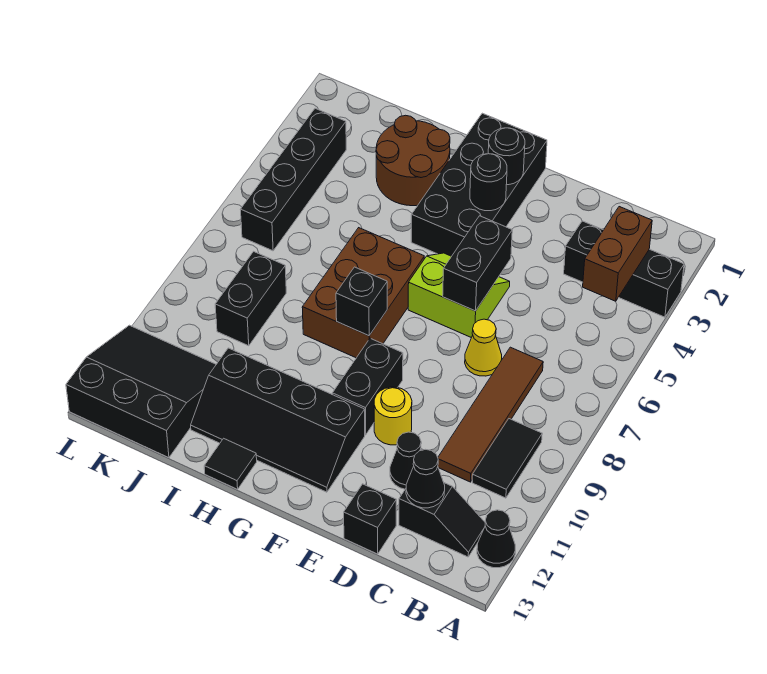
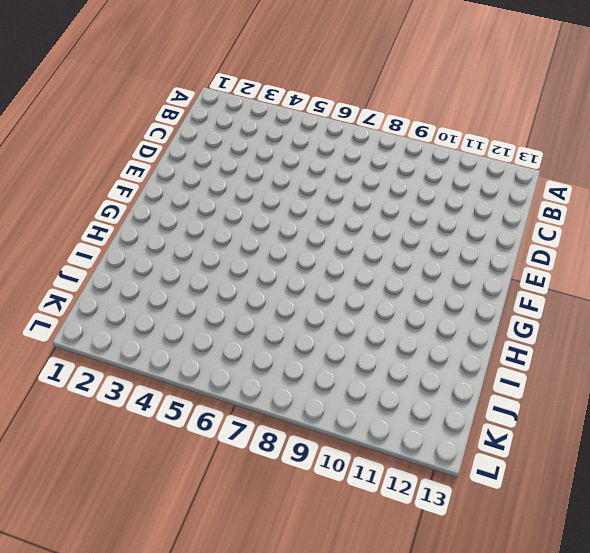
none -> black 1x3 brick [564,221,684,317]
none -> black 1x1 cone [477,510,515,568]
none -> black 1x2 tile [472,419,542,498]

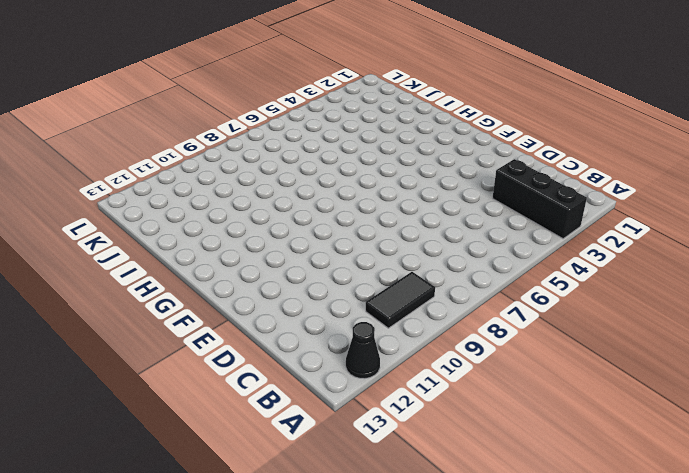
none -> black 1x2 slope [399,483,485,557]
none -> brown 1x4 tile [438,347,543,482]
none -> yellow 1x1 cone [465,319,502,376]

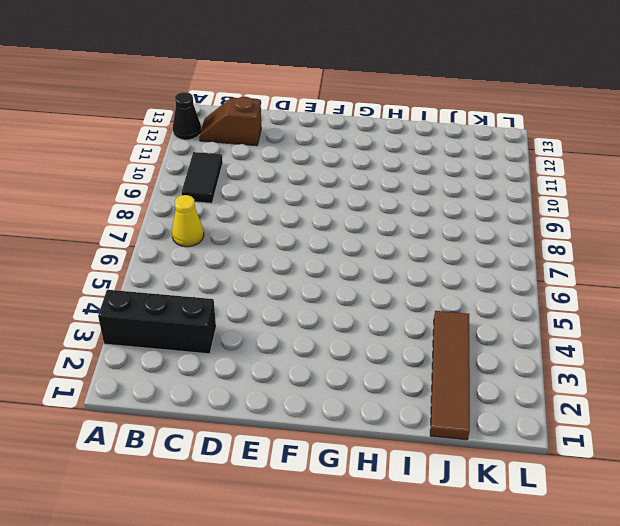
yellow 1x1 cone [172,195,204,247] -> yellow 1x1 cone moved to [465,319,502,376]
brown 1x2 slope [199,97,261,146] -> black 1x2 slope [399,483,485,557]
brown 1x4 tile [430,311,470,440] -> brown 1x4 tile moved to [438,347,543,482]
none -> black 1x1 cone [390,432,421,489]
none -> black 1x1 brick [344,484,396,554]
none -> lime 2x2 slope [408,253,510,338]

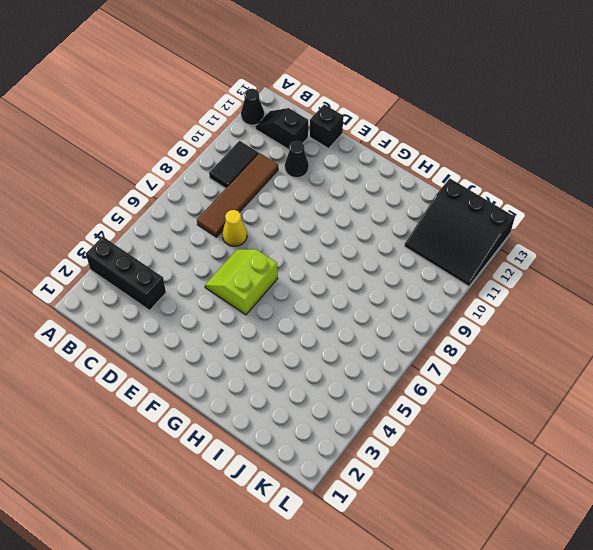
lime 2x2 slope [205,249,278,315] -> lime 2x2 slope turned to [408,253,510,338]
none -> yellow 1x1 round brick [374,387,412,445]
none -> black 2x4 brick [411,113,547,256]
none -> black 1x2 brick [332,338,403,435]

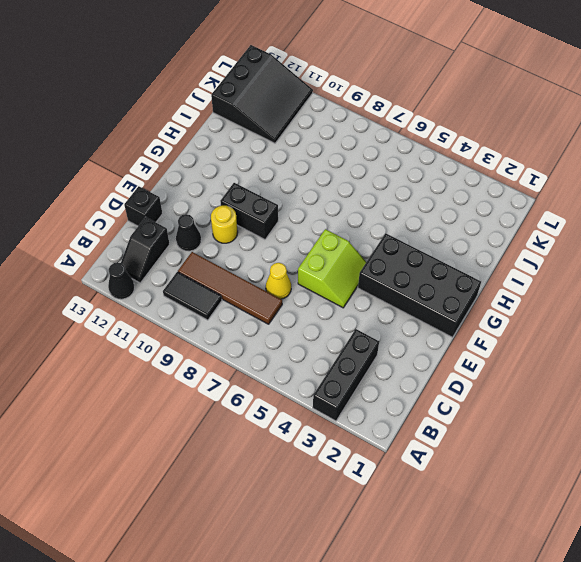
none -> black 2x4 slope [191,348,365,492]
none -> brown 2x3 brick [302,228,424,358]
none -> brown 2x2 round brick [376,115,450,206]

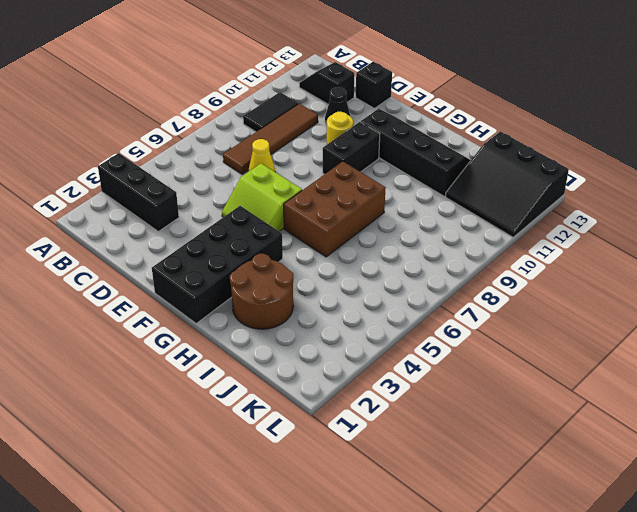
none -> black 1x1 cone [477,510,515,568]
none -> black 1x1 tile [204,438,257,489]
none -> black 1x2 brick [215,251,286,346]

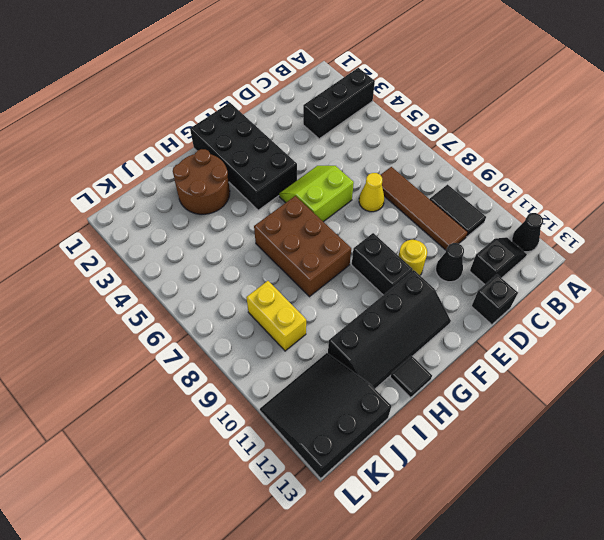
yellow 1x2 brick [246,281,306,351] -> black 1x2 brick [215,251,286,346]
none -> black 1x4 brick [241,108,346,251]
none -> brown 1x2 brick [583,207,652,301]
none -> black 1x1 cone [406,449,445,508]

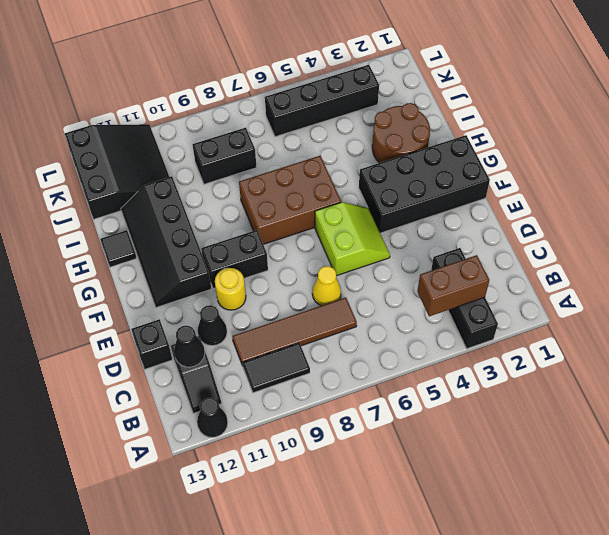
none -> black 1x2 brick [443,216,512,311]
none -> black 1x1 round brick [488,128,525,185]
none -> black 1x1 round brick [470,154,507,211]

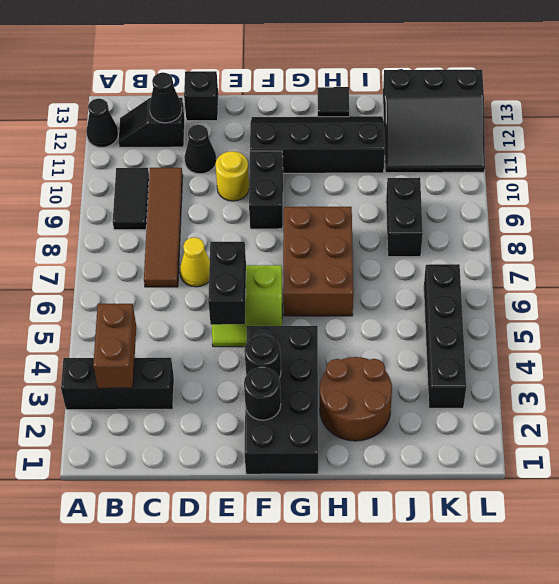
none -> black 1x1 brick [336,267,387,336]

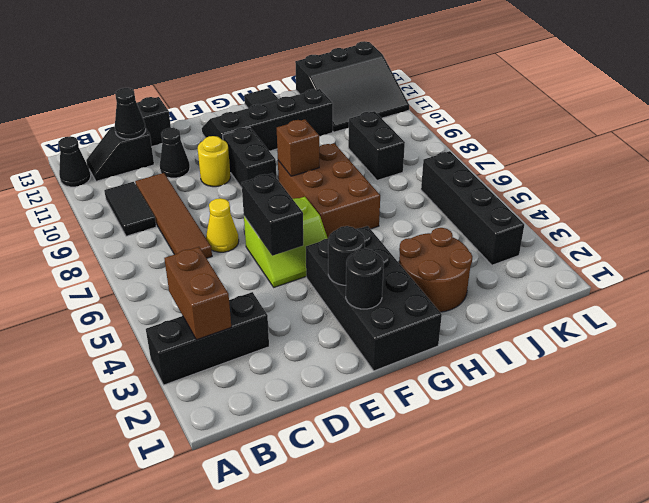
brown 1x1 brick [277,119,319,176] -> black 1x1 brick [336,267,387,336]

